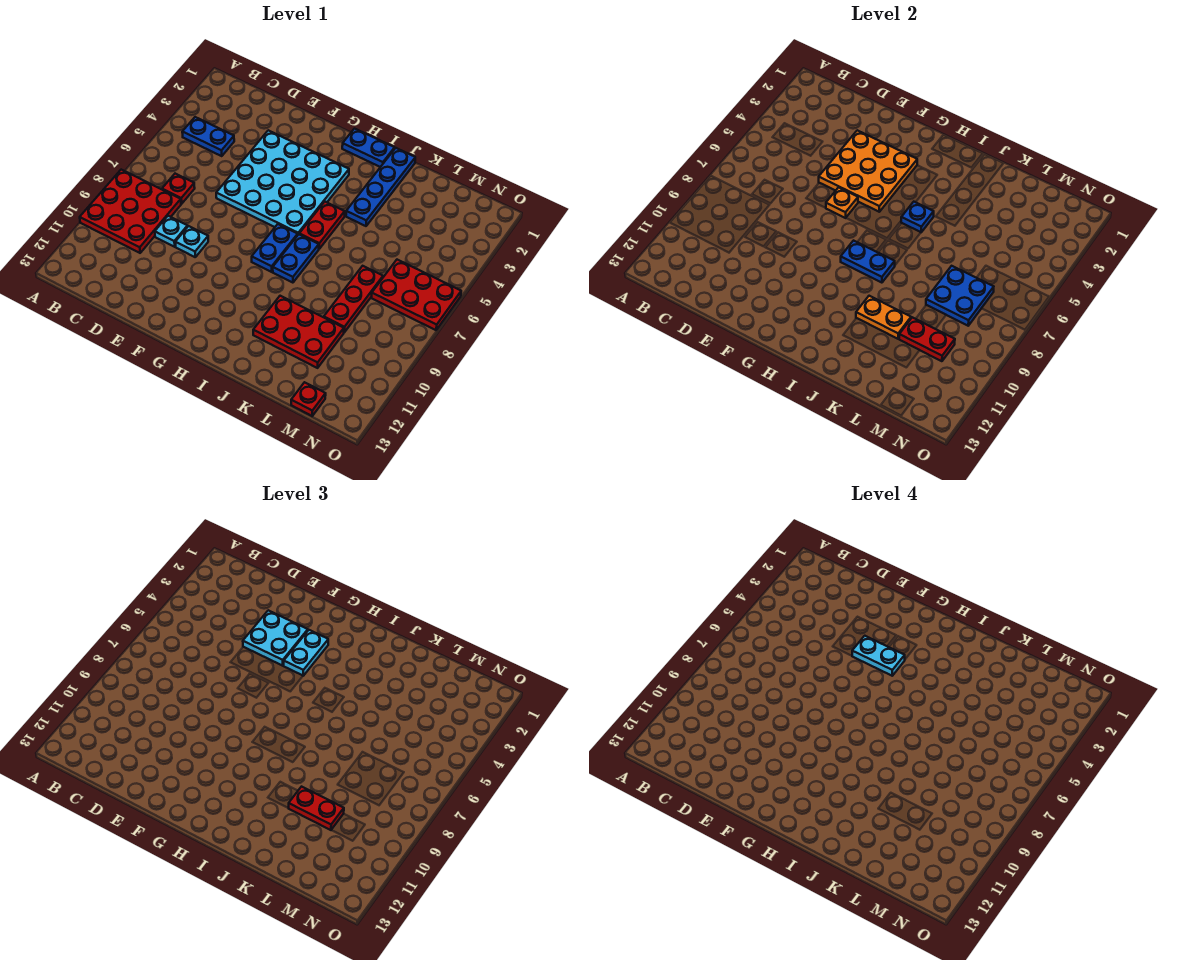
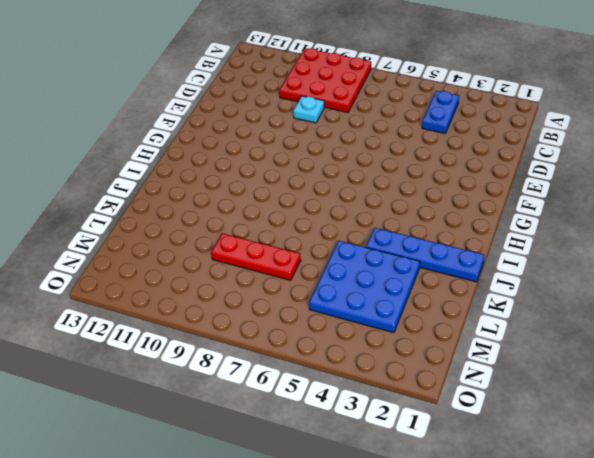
blue 3x3 plate [309,241,420,333] -> none
none -> red 1x1 plate [162,174,195,204]
none -> cyan 4x4 plate [216,130,349,234]
none -> cyan 1x1 plate [175,226,208,257]

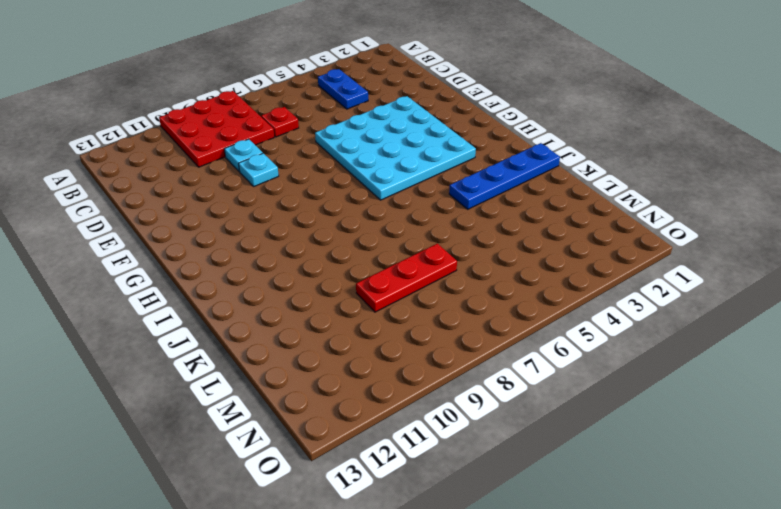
none -> blue 1x2 plate [342,129,395,167]
none -> blue 1x2 plate [252,224,298,272]
none -> red 1x2 plate [299,202,345,249]

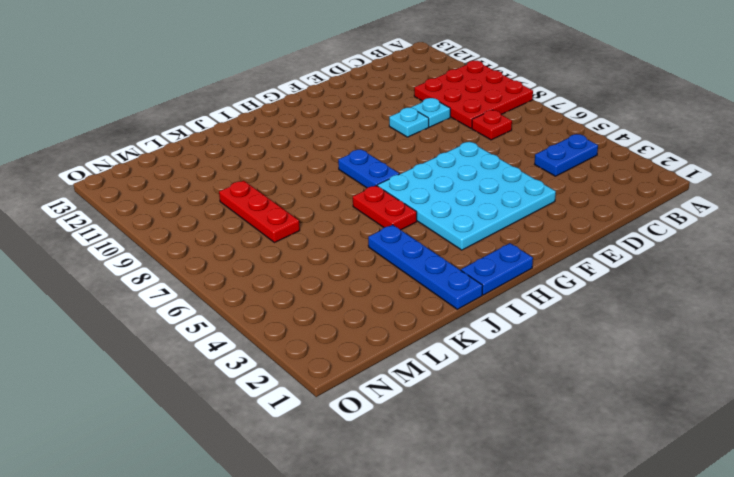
none -> blue 1x2 plate [273,234,319,283]
none -> red 2x3 plate [253,296,344,368]
none -> red 2x3 plate [372,260,461,330]

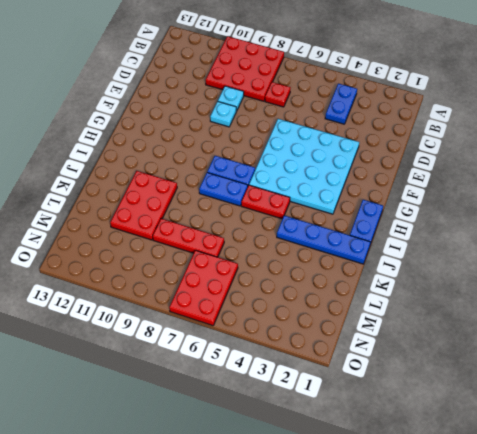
none -> red 1x1 plate [291,382,326,416]
none -> orange 3x3 plate [819,130,917,212]
none -> orange 1x1 plate [826,187,858,218]

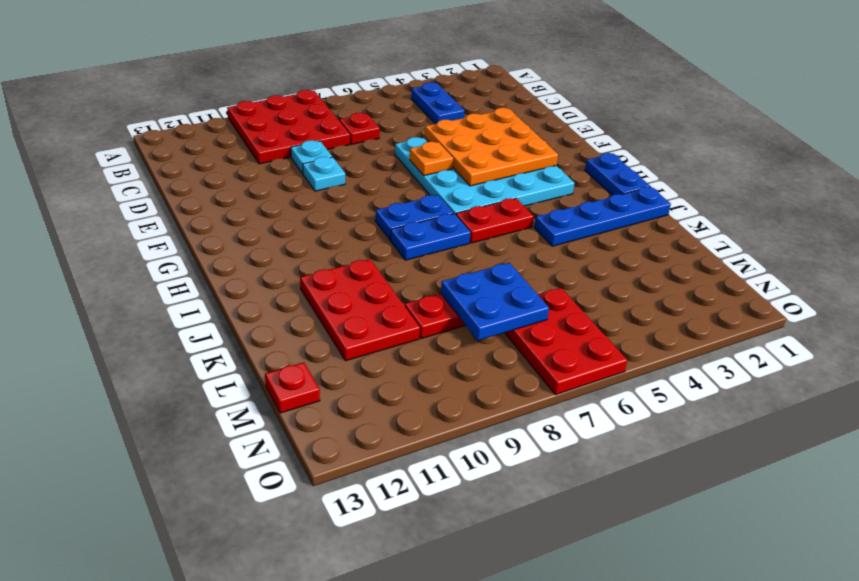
none -> blue 1x2 plate [841,241,895,283]
none -> blue 1x1 plate [901,202,934,232]
none -> orange 1x2 plate [856,296,911,339]

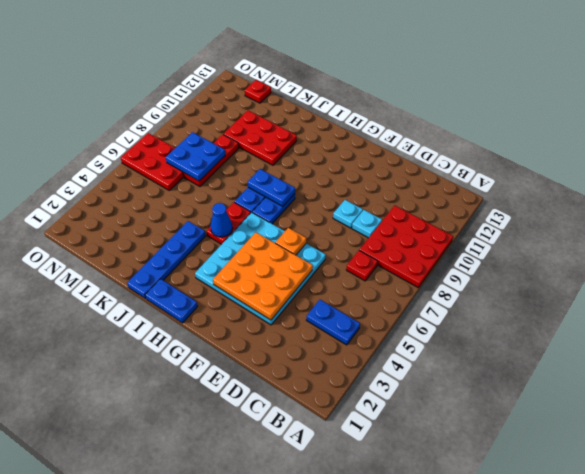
blue 1x1 cone [210,203,233,237] -> blue 1x1 plate [901,202,934,232]
none -> orange 1x2 plate [856,296,911,339]
none -> red 1x2 plate [899,317,955,361]
none -> cyan 2x2 plate [243,610,308,666]

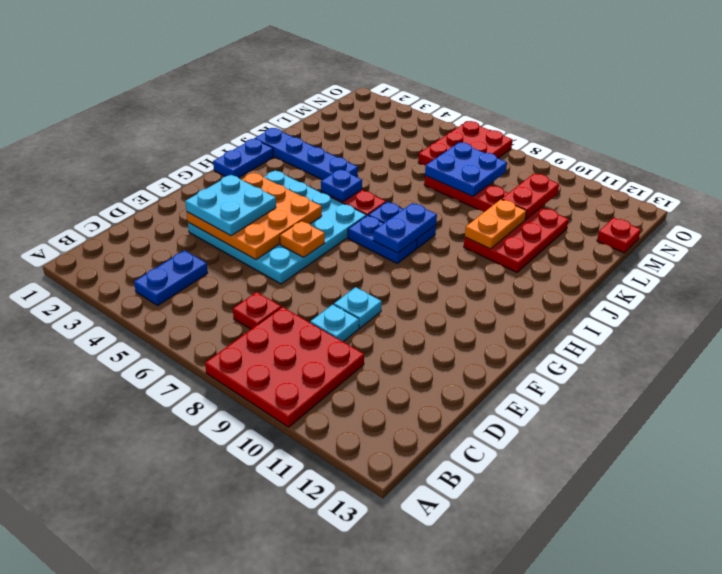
none -> cyan 1x2 plate [284,630,328,676]
none -> red 1x2 plate [289,787,344,830]
none -> cyan 1x2 plate [852,636,905,676]

